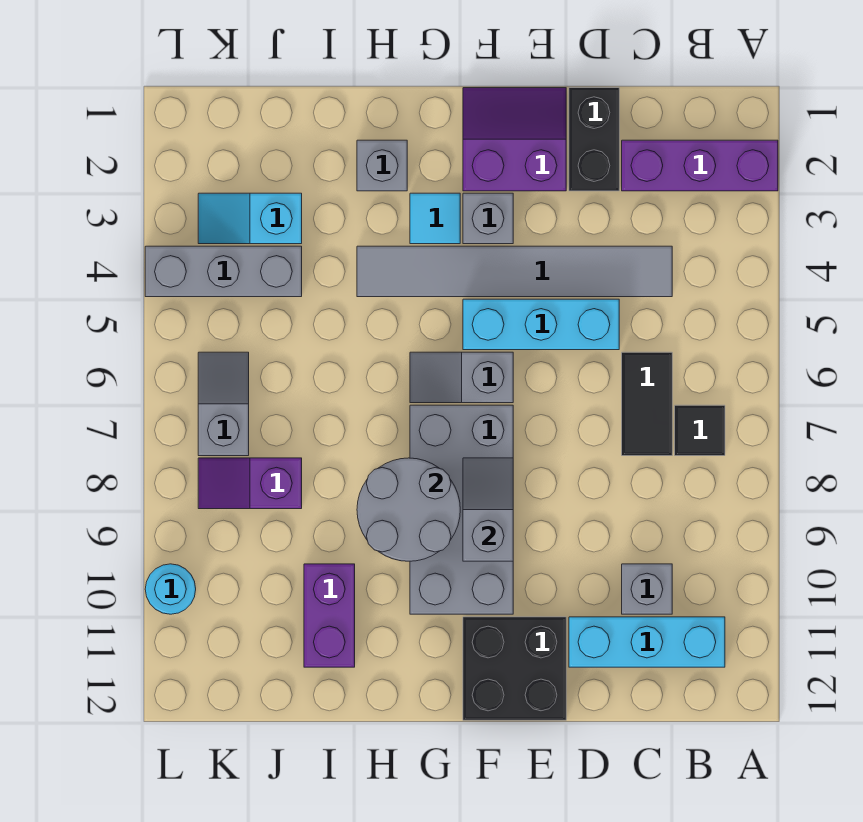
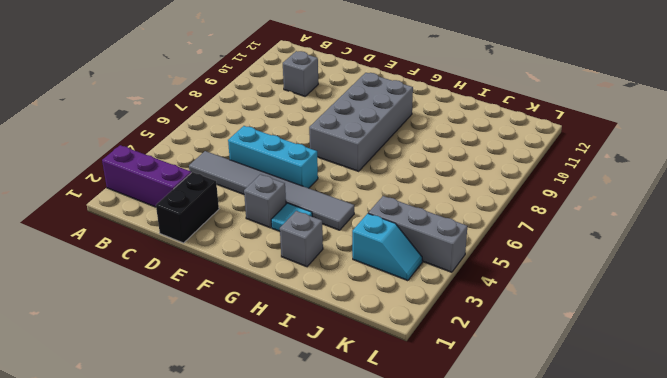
none -> black 1x1 tile [675,405,725,456]
none -> cyan 1x3 brick [569,617,725,667]
none -> black 1x2 tile [622,352,672,456]

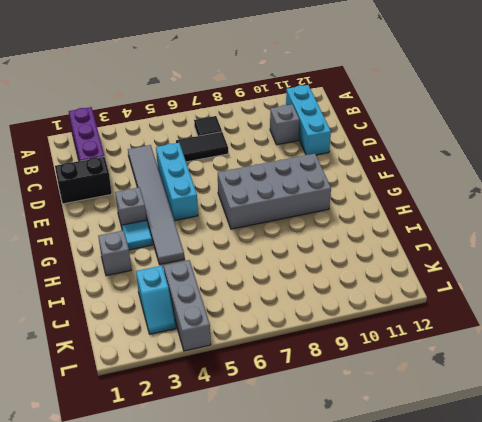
none -> purple 2x2 slope [463,88,566,191]
none -> black 2x2 brick [463,617,566,720]
none -> grey 1x2 slope [410,352,513,403]

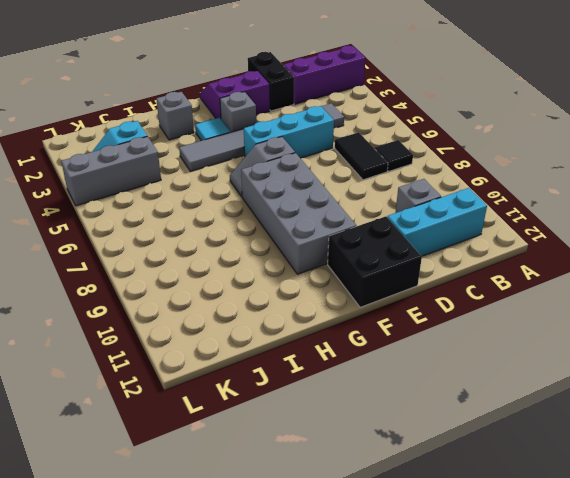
none -> purple 1x2 brick [304,564,355,667]
none -> purple 1x2 slope [198,458,302,509]
none -> grey 1x2 slope [198,352,249,456]

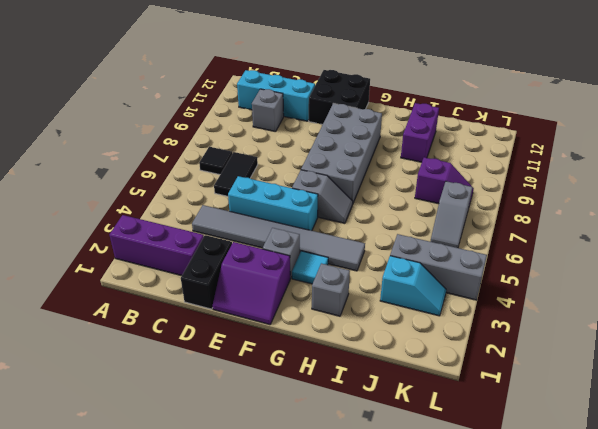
none -> cyan 1x1 round brick [145,564,196,614]
none -> grey 1x2 slope [463,458,513,561]
none -> grey 2x2 round brick [357,458,460,561]

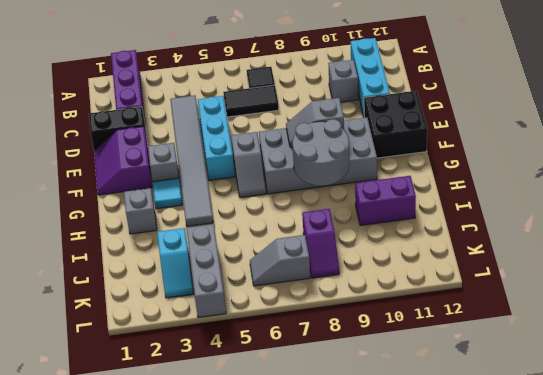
none -> cyan 1x1 round brick [145,564,196,614]

